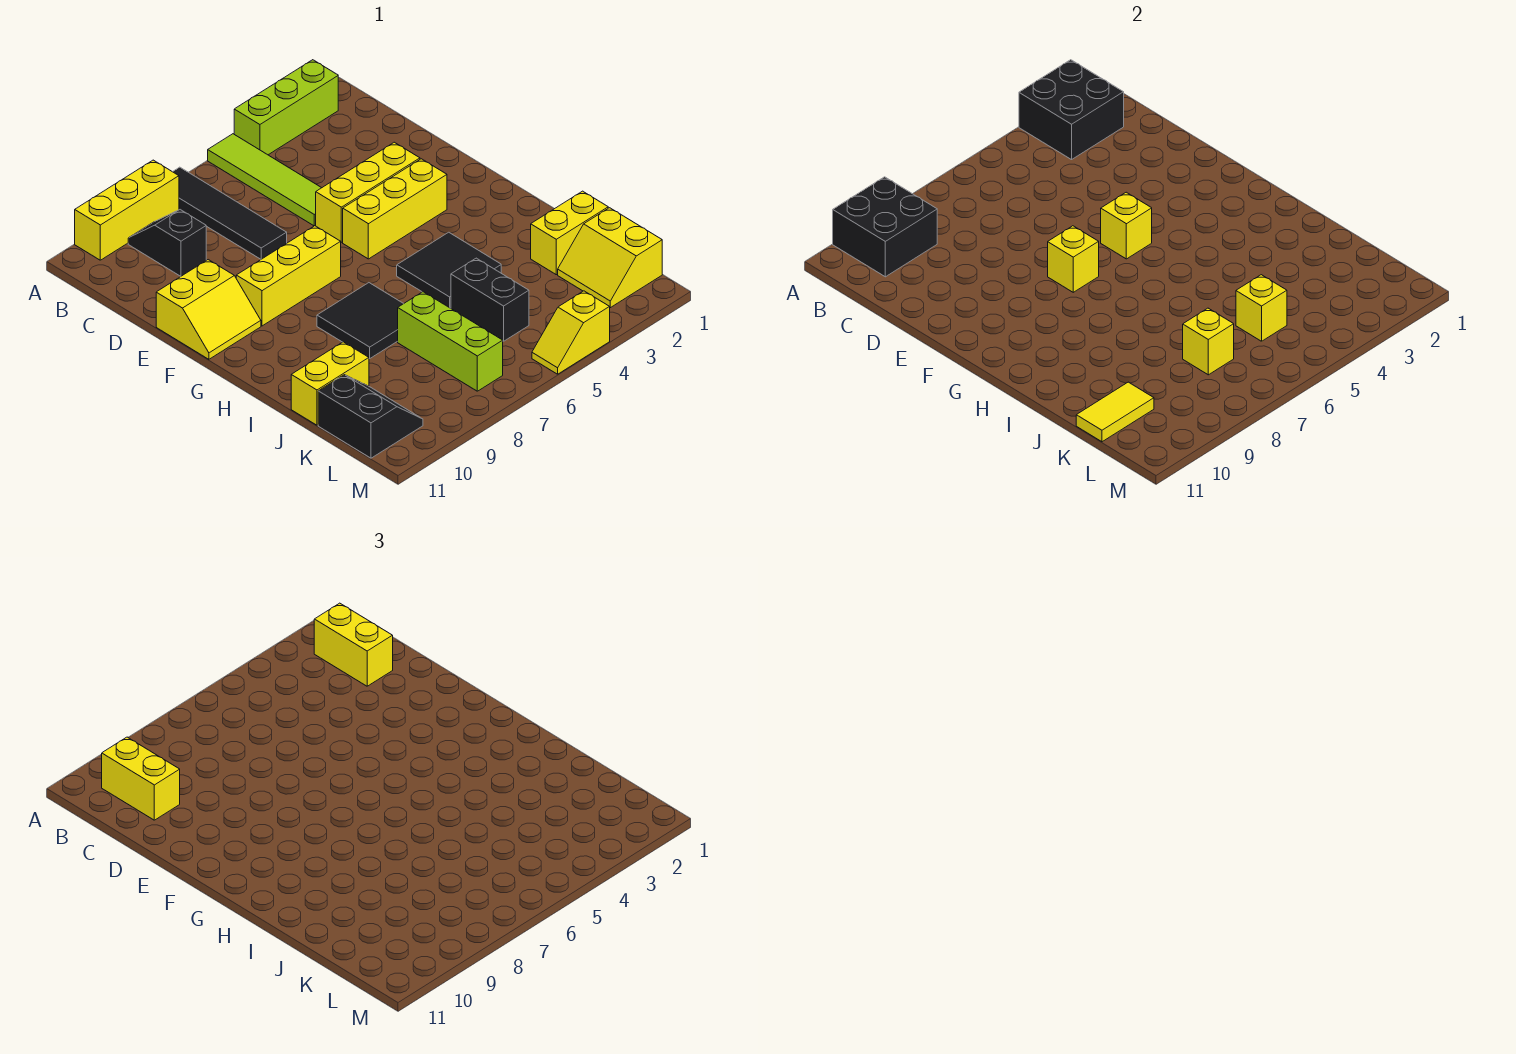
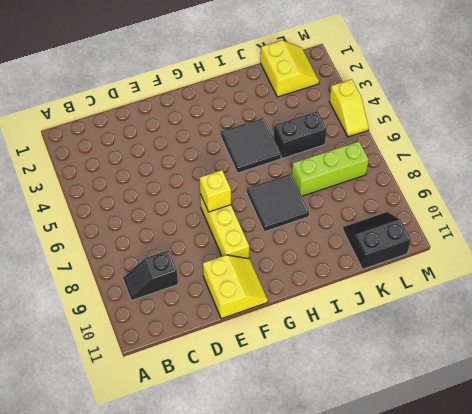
yellow 2x2 slope [261,40,319,97] -> yellow 2x2 slope turned to [558,208,662,308]
none -> lime 1x3 brick [234,60,338,155]
none -> lime 1x4 tile [208,134,321,226]
none -> black 1x4 tile [173,167,287,259]

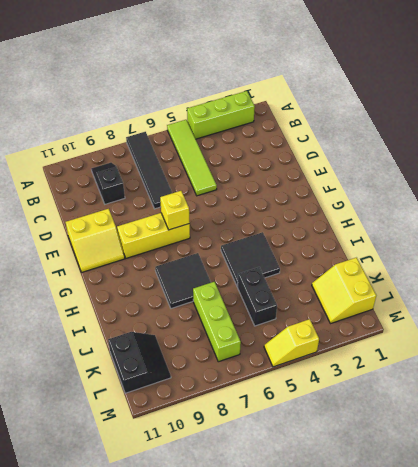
none -> yellow 1x3 brick [75,160,179,260]
none -> yellow 1x3 brick [316,142,420,242]
none -> yellow 1x3 brick [343,159,447,259]

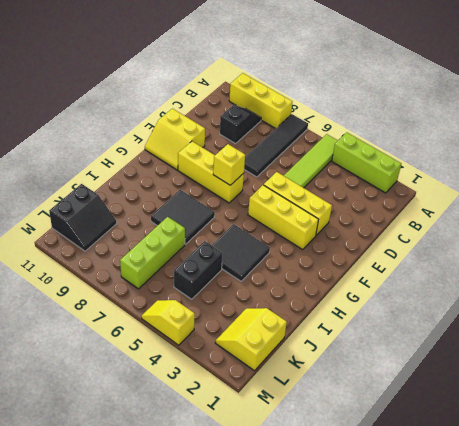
none -> yellow 1x2 brick [531,191,608,275]
none -> yellow 1x2 brick [291,342,369,425]
none -> black 2x2 brick [1019,60,1124,160]

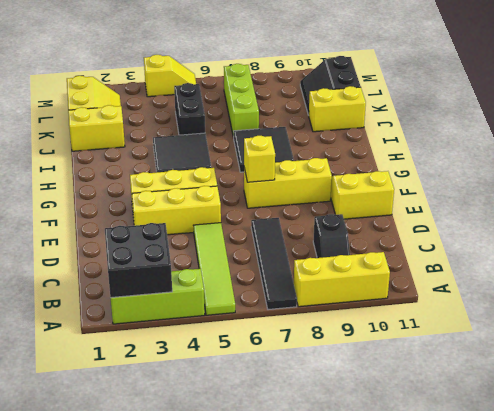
none -> black 2x2 brick [833,177,937,277]
none -> yellow 1x1 brick [1101,192,1152,259]
none -> yellow 1x1 brick [1236,275,1287,341]

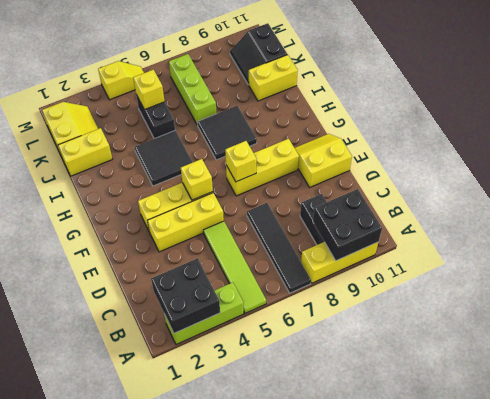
none -> yellow 1x1 brick [1183,308,1234,375]
none -> yellow 1x2 tile [1076,382,1154,442]
none -> yellow 1x2 brick [314,603,393,686]

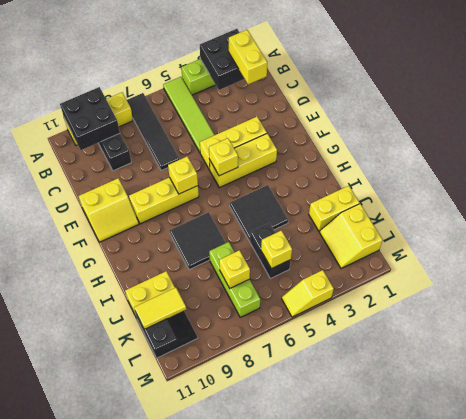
none -> yellow 1x2 brick [102,737,180,820]

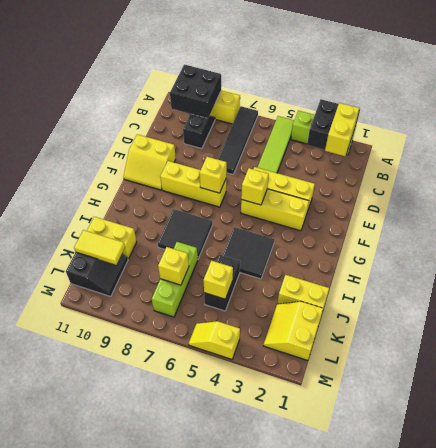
none -> yellow 1x2 brick [102,737,180,820]

